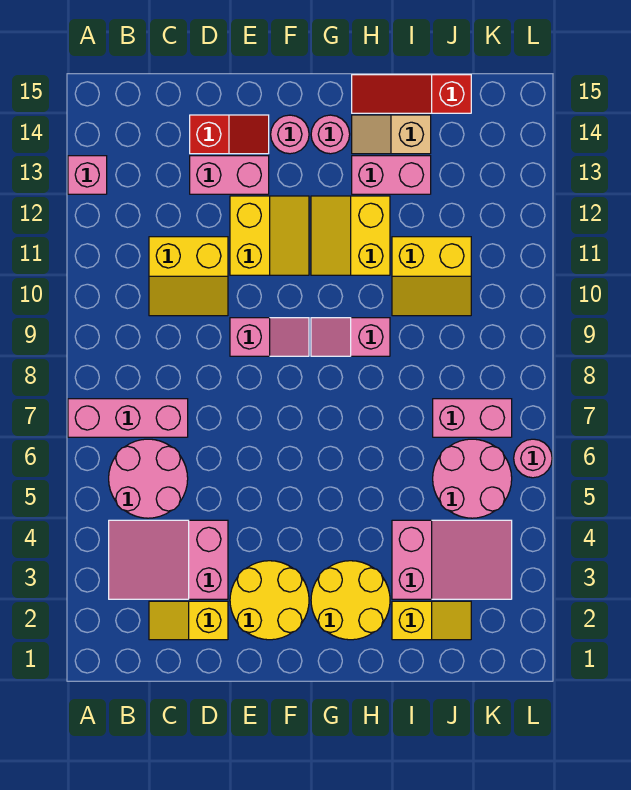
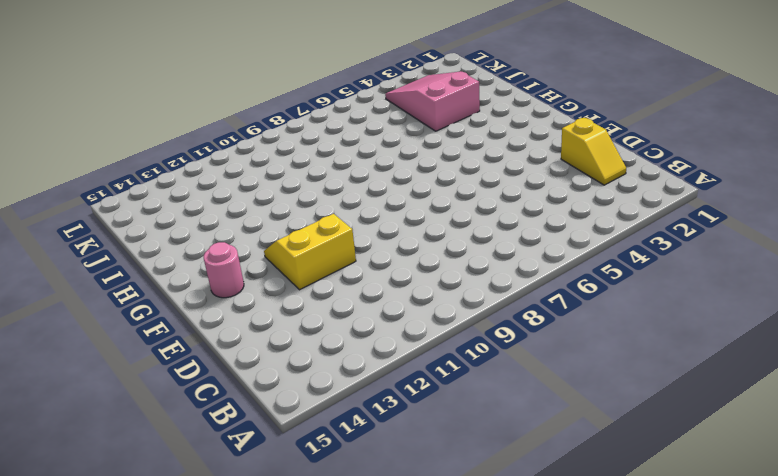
none -> pink 1x3 brick [68,399,188,437]
none -> pink 1x1 brick [68,156,107,194]
none -> pink 2x3 slope [109,520,228,599]

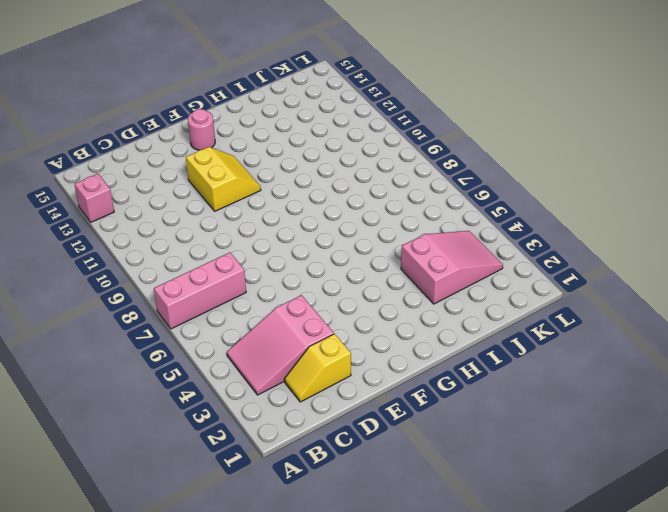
none -> pink 2x2 round brick [109,439,188,518]
none -> yellow 2x2 slope [149,237,228,316]
none -> pink 1x2 brick [190,156,269,194]

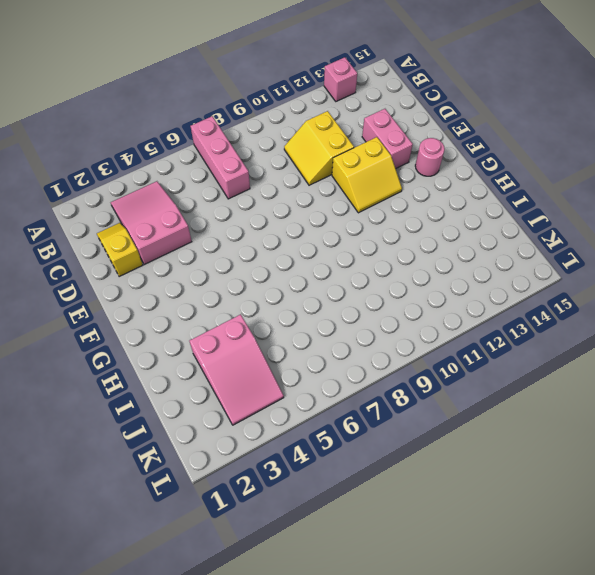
none -> pink 2x2 round brick [109,439,188,518]
none -> red 1x2 slope [190,115,269,154]
none -> yellow 2x2 round brick [230,561,309,640]

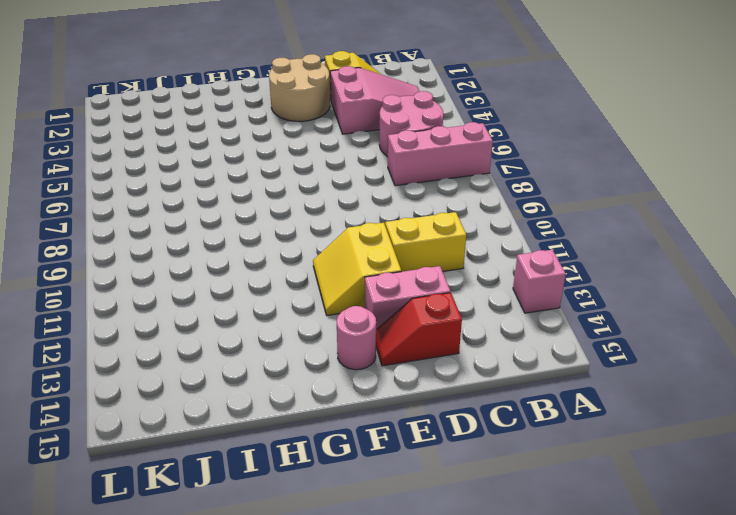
tan 2x2 round brick [269,54,330,121] -> yellow 2x2 round brick [230,561,309,640]
none -> pink 1x2 slope [230,318,309,356]
none -> yellow 2x2 round brick [311,561,390,640]
none -> pink 1x2 slope [311,318,390,356]

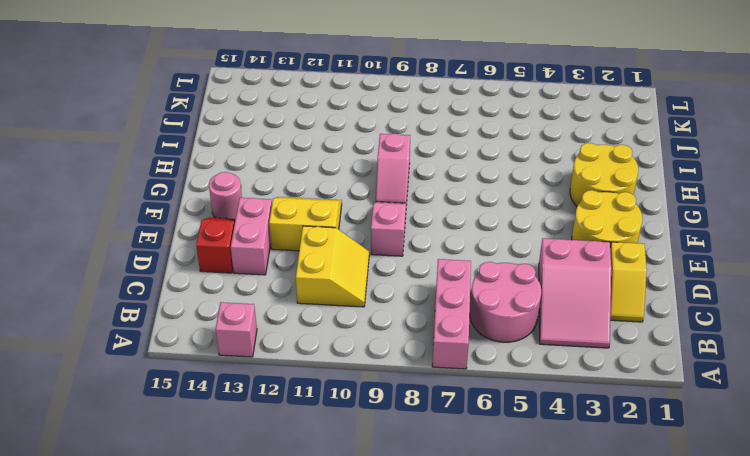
none -> yellow 2x2 slope [311,196,390,275]
none -> pink 1x1 round brick [311,115,350,154]
none -> pink 1x2 brick [352,156,431,194]

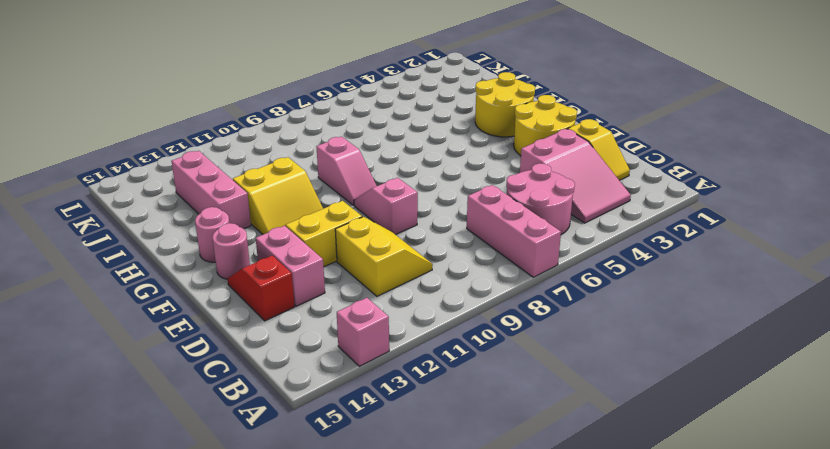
pink 1x3 brick [171,151,251,229] -> pink 1x2 brick [352,156,431,194]
none -> tan 1x2 slope [352,115,431,154]
none -> red 1x3 slope [352,75,471,113]
none -> yellow 1x2 slope [392,601,471,640]

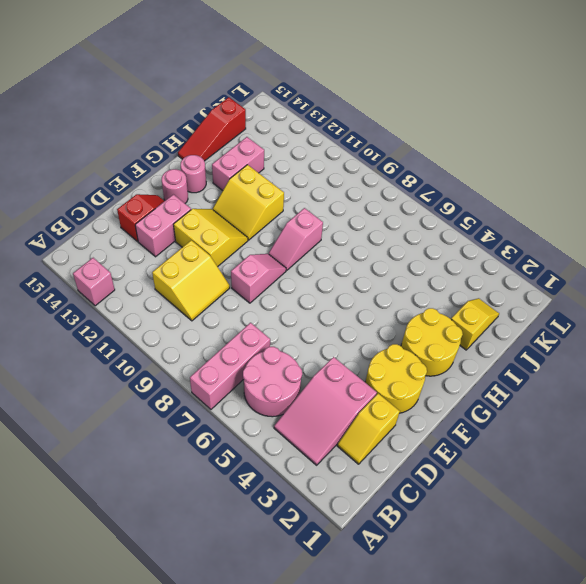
none -> tan 1x2 slope [352,115,431,154]
none -> pink 2x3 slope [392,520,512,599]
none -> yellow 2x2 slope [392,237,471,316]

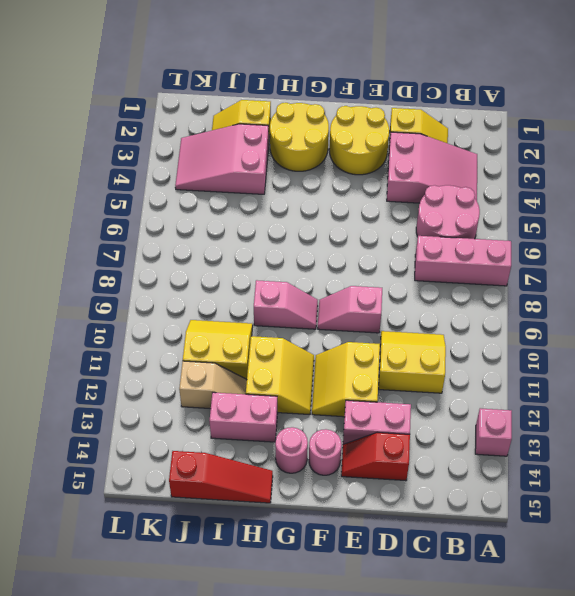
tan 1x2 slope [179,361,247,409] -> tan 1x2 slope moved to [352,115,431,154]
none -> pink 2x2 round brick [433,439,512,518]
none -> pink 1x2 brick [433,399,512,437]
none -> pink 1x1 round brick [514,439,552,478]

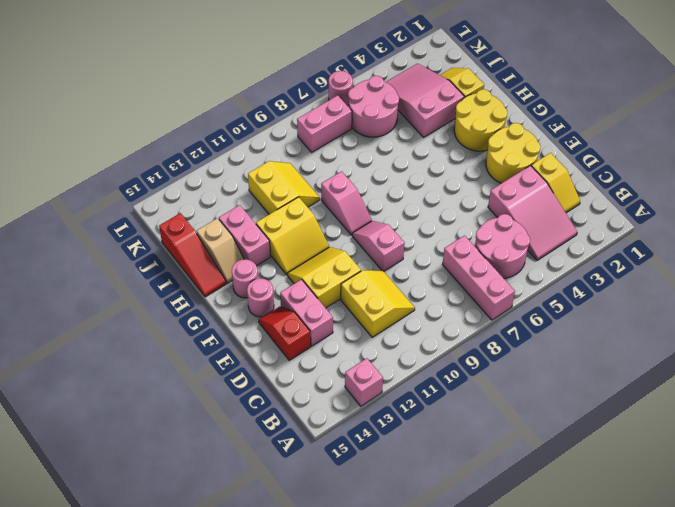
pink 1x2 brick [297,95,352,152] -> pink 1x2 brick turned to [433,399,512,437]

